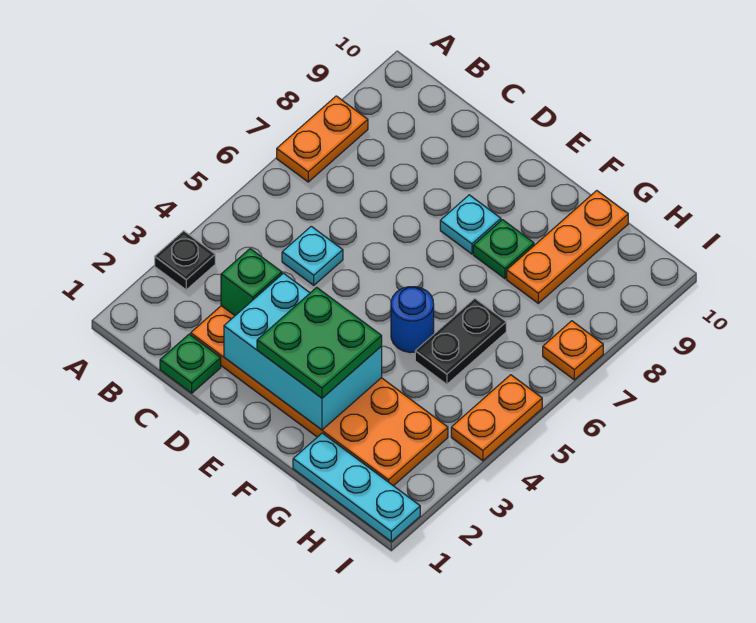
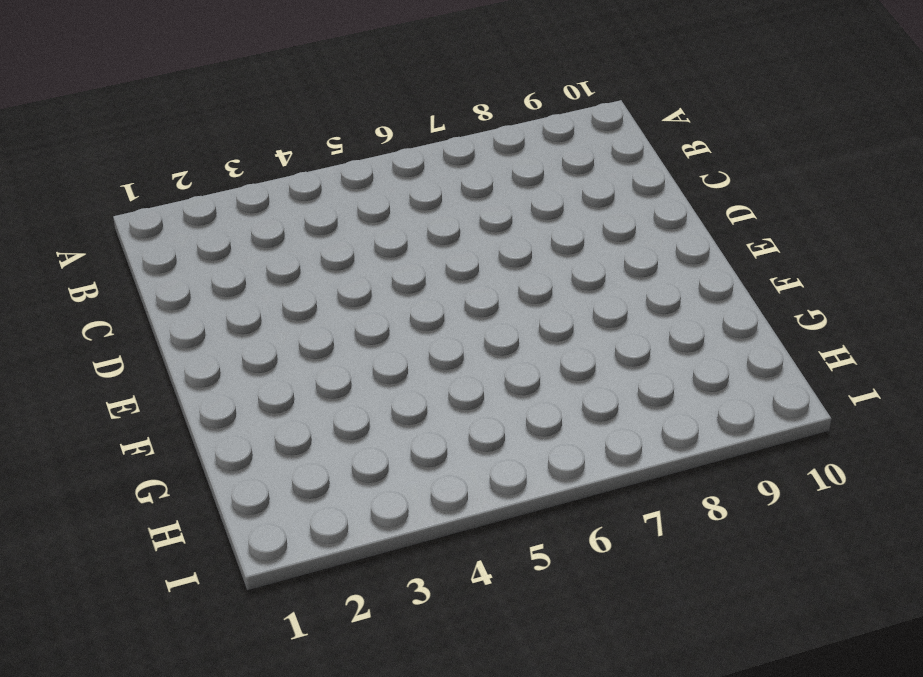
none -> black 1x1 plate [155,231,215,290]
none -> orange 1x2 plate [277,96,368,182]
none -> green 1x1 plate [160,334,221,393]

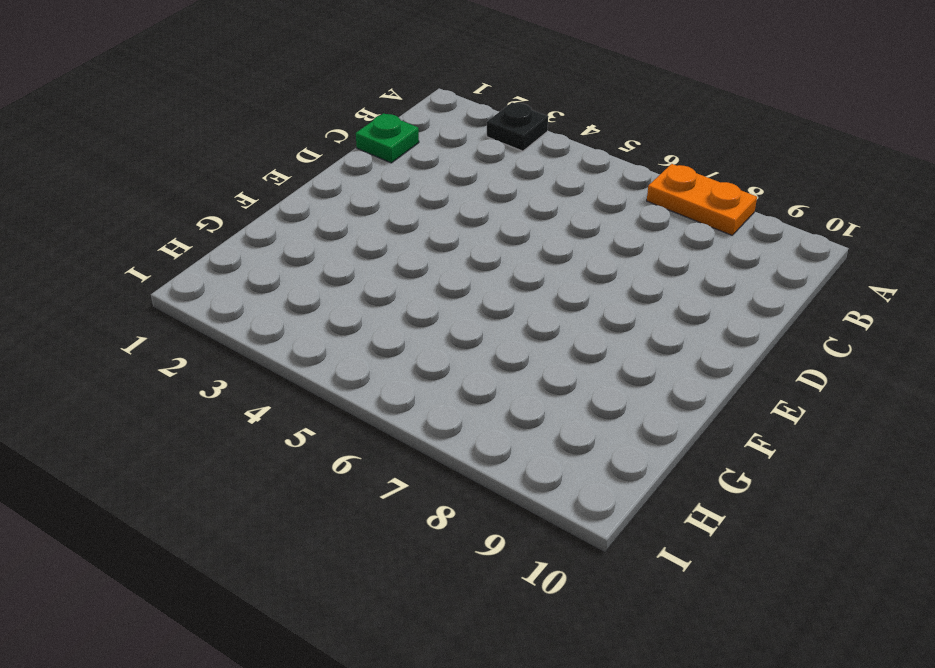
none -> orange 2x6 plate [191,306,448,486]
none -> cyan 1x1 plate [282,226,343,285]
none -> cyan 1x1 plate [440,195,501,254]

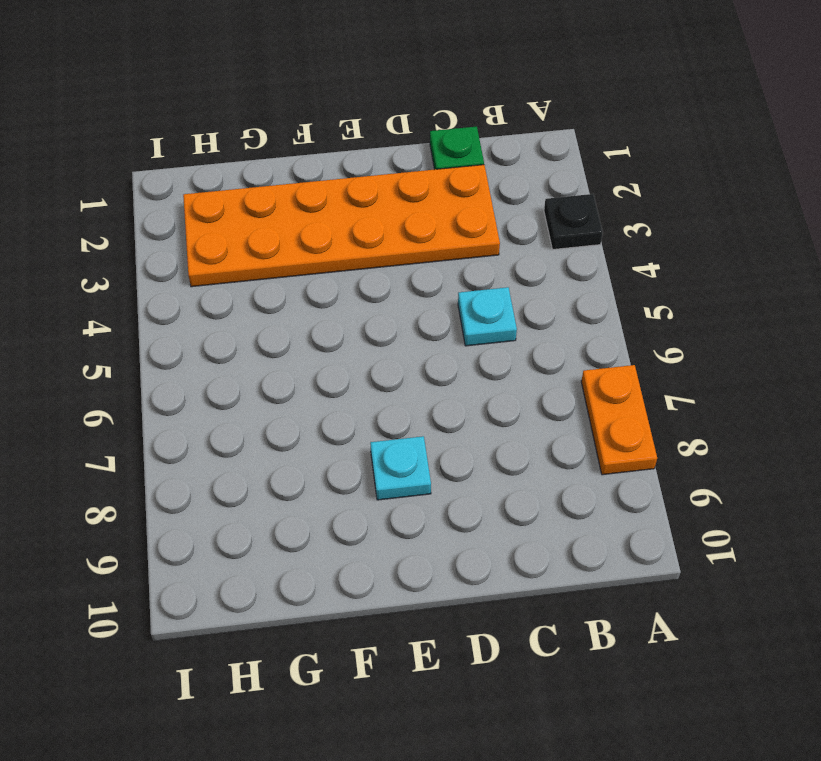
none -> blue 1x1 round brick [391,287,434,353]
none -> green 1x1 plate [473,220,534,279]
none -> cyan 1x3 plate [293,433,420,541]

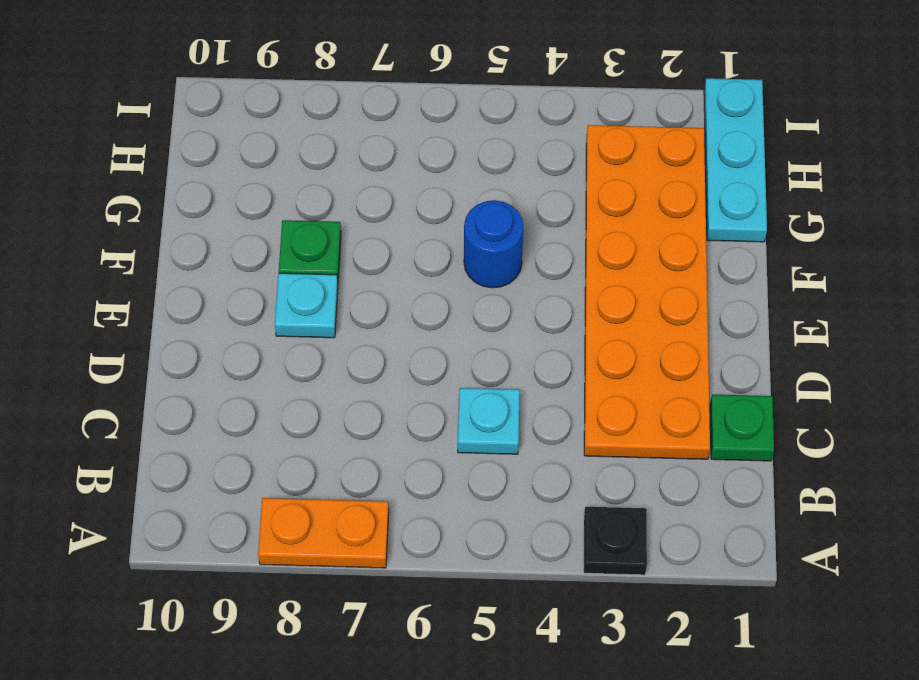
none -> black 1x2 plate [415,298,506,384]
none -> orange 1x3 plate [507,191,628,303]
none -> orange 1x2 plate [451,375,542,461]

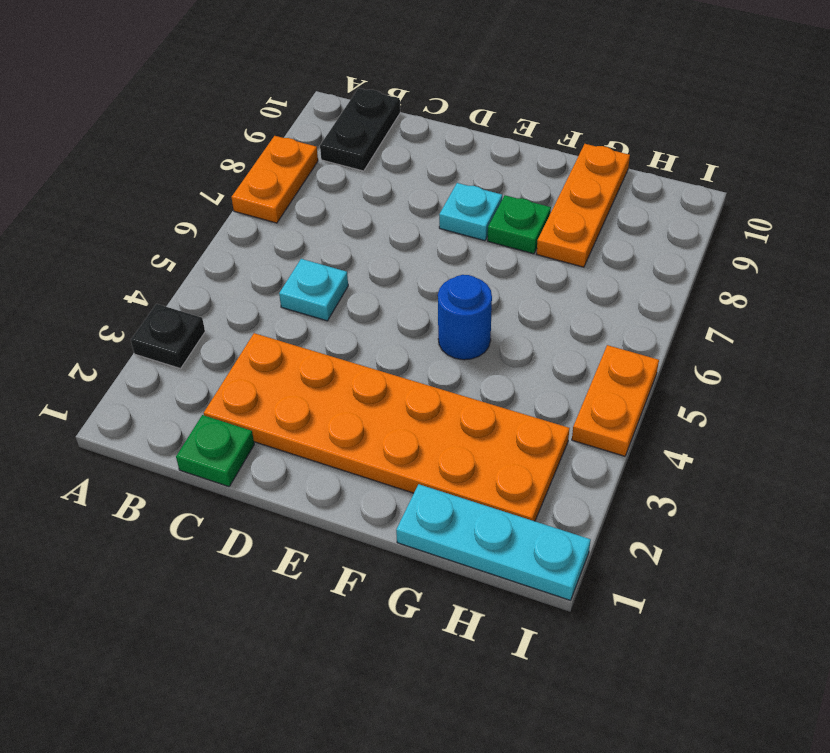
black 1x2 plate [320,88,400,171] -> black 1x2 plate moved to [415,298,506,384]
none -> orange 1x1 plate [543,321,603,380]
none -> green 1x1 brick [221,249,282,315]
none -> cyan 2x3 brick [224,273,382,430]

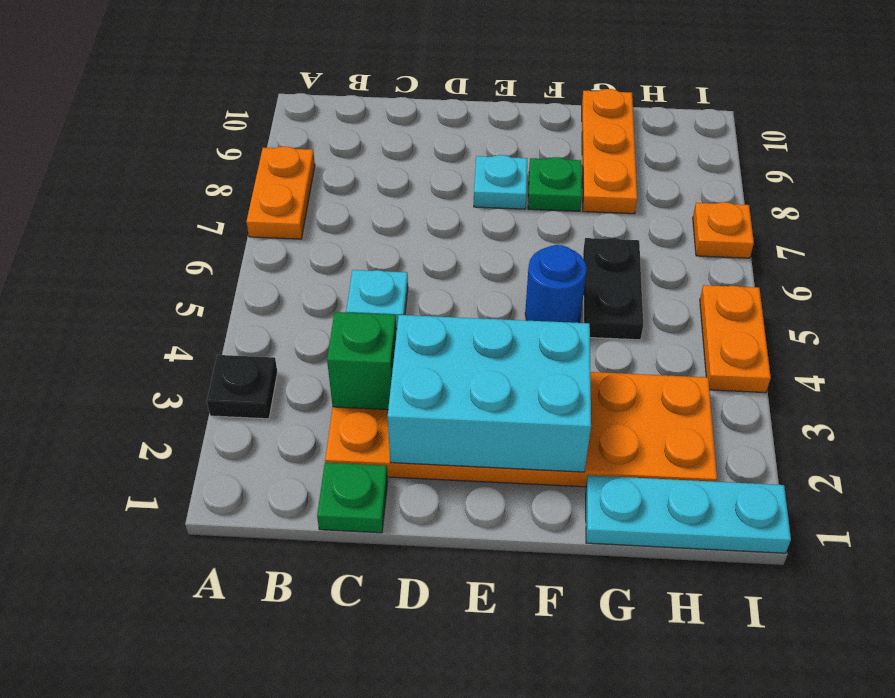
none -> green 2x2 plate [257,287,382,398]

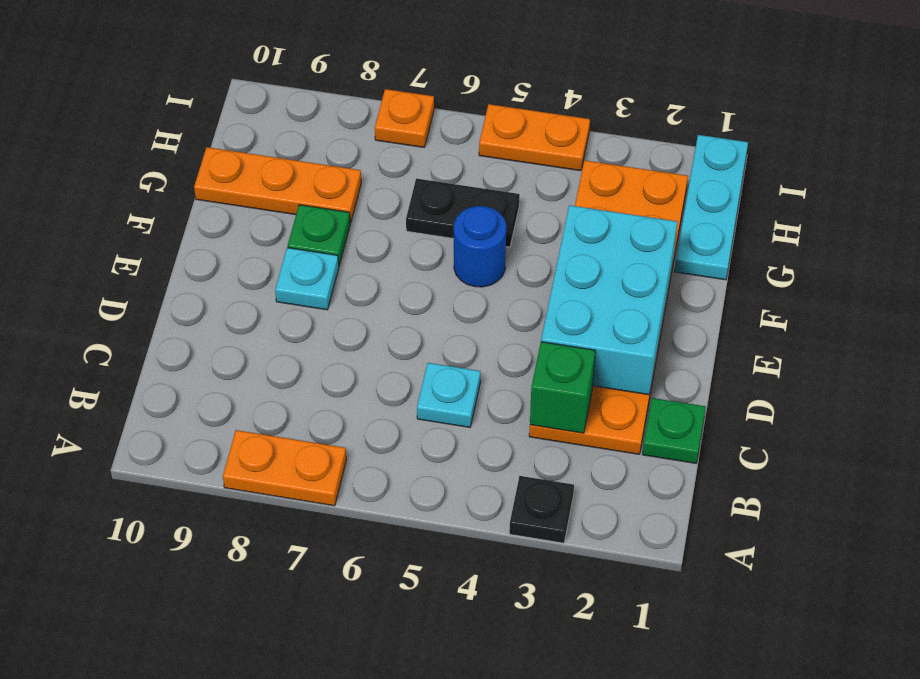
none -> green 2x2 plate [257,287,382,398]

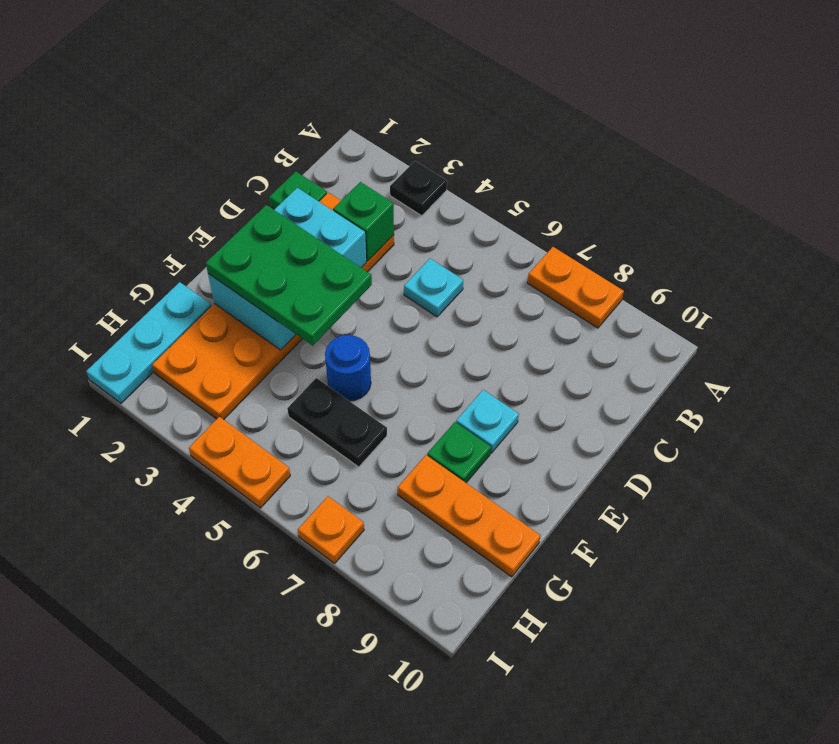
green 2x3 plate [206,205,372,346] -> green 2x2 plate [257,287,382,398]

